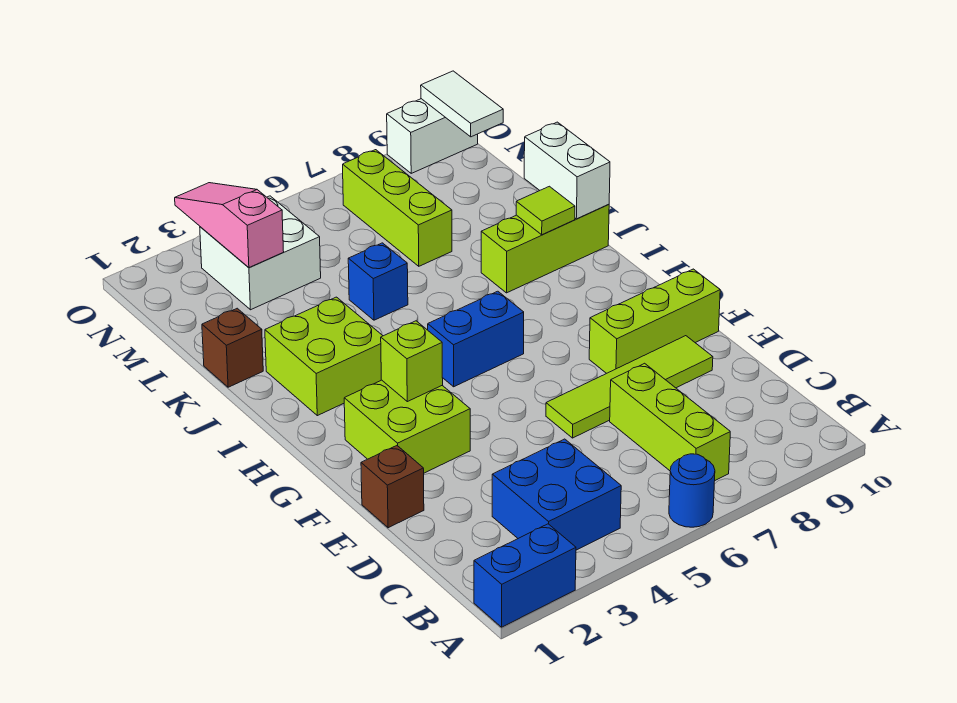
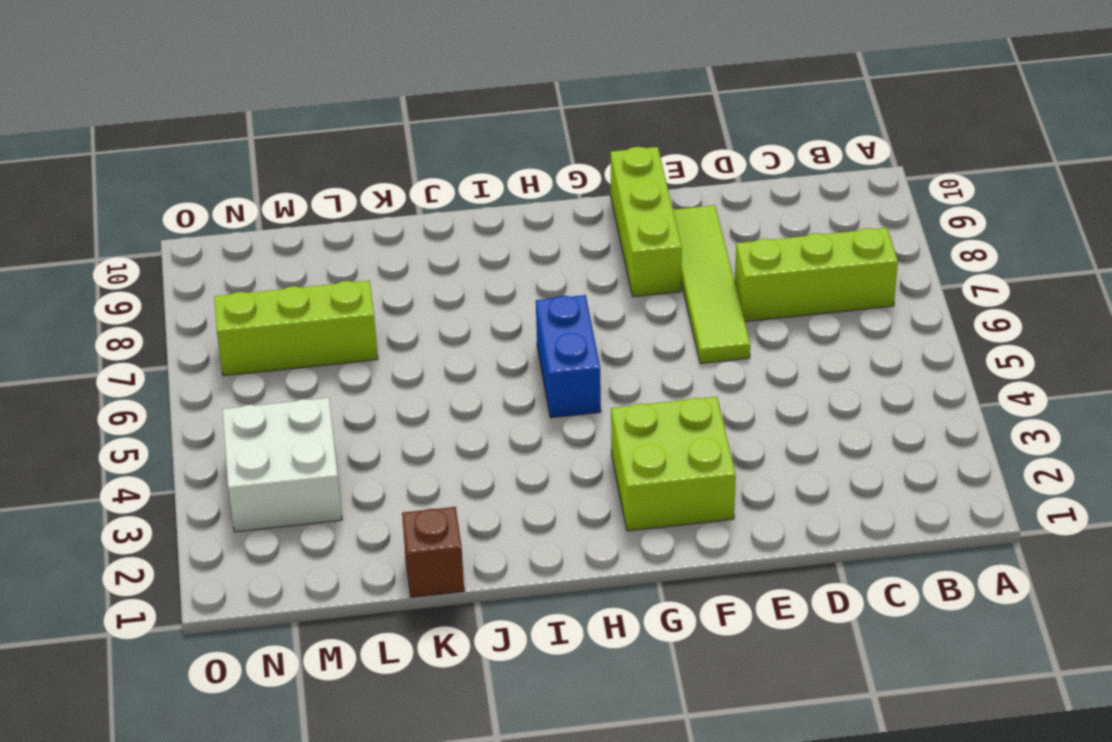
none -> blue 1x2 brick [474,524,576,627]
none -> blue 1x1 round brick [669,454,715,527]
none -> blue 2x2 brick [492,439,621,550]

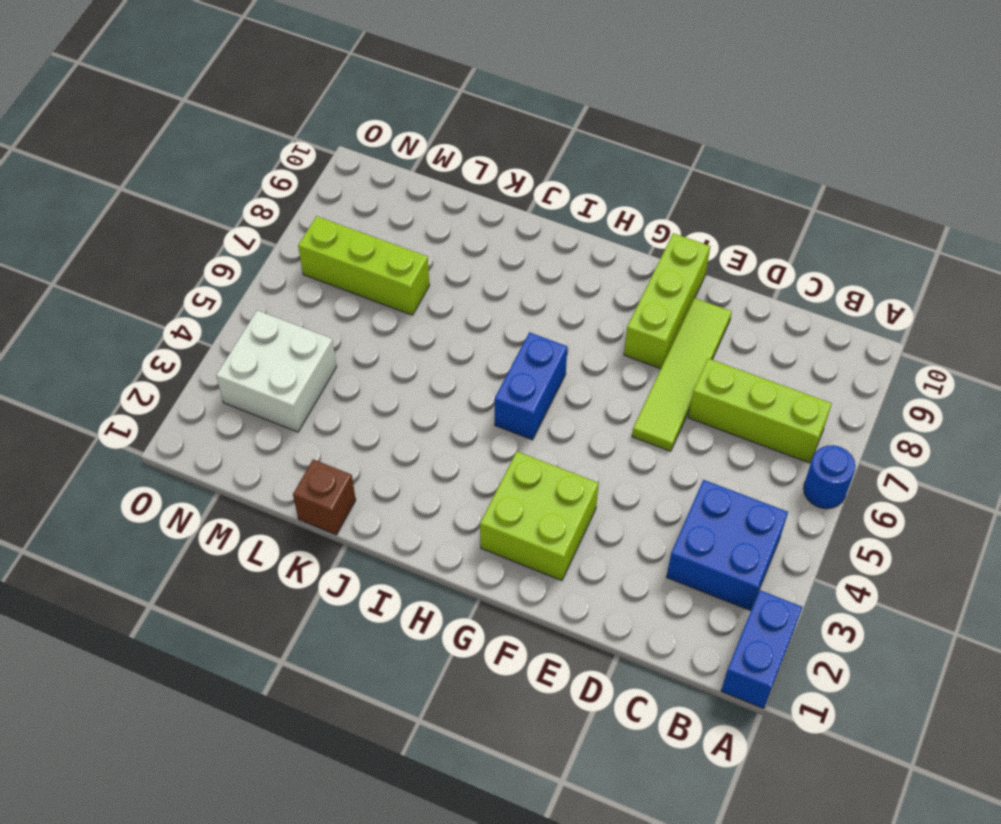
none -> brown 1x1 brick [361,446,424,528]
none -> lime 2x2 brick [265,297,383,416]
none -> lime 1x3 brick [481,205,609,293]

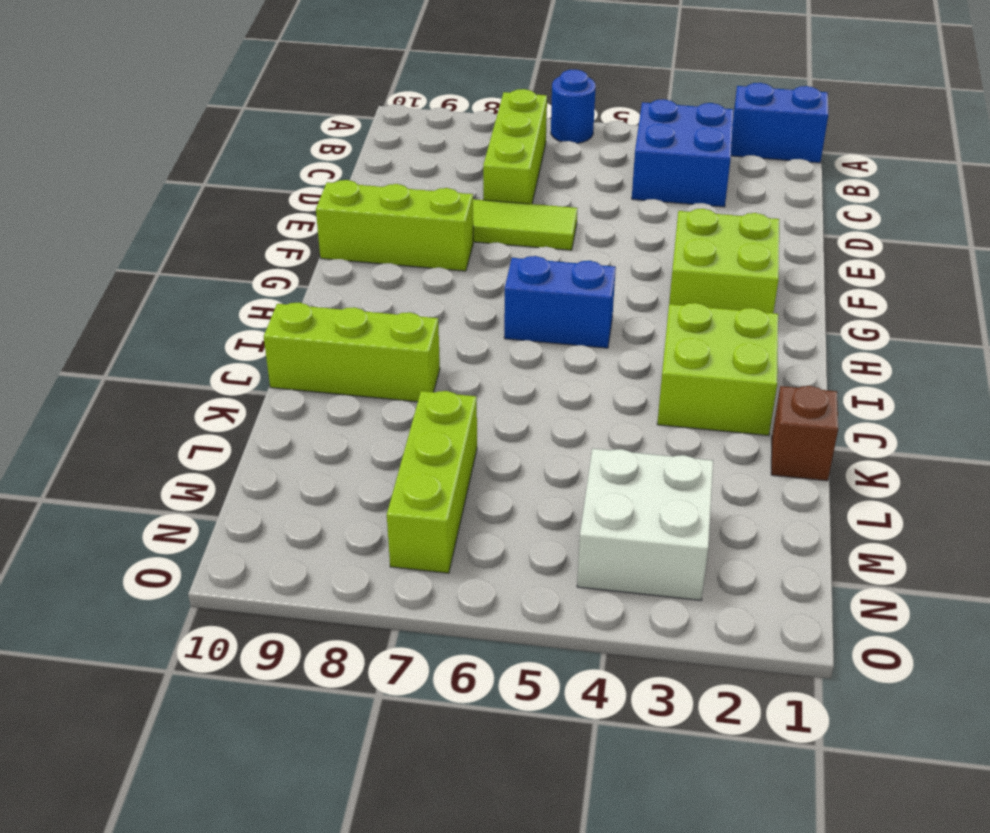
none -> brown 1x1 brick [361,446,424,528]
none -> blue 1x1 brick [348,243,408,320]
none -> white 1x2 brick [387,99,478,173]

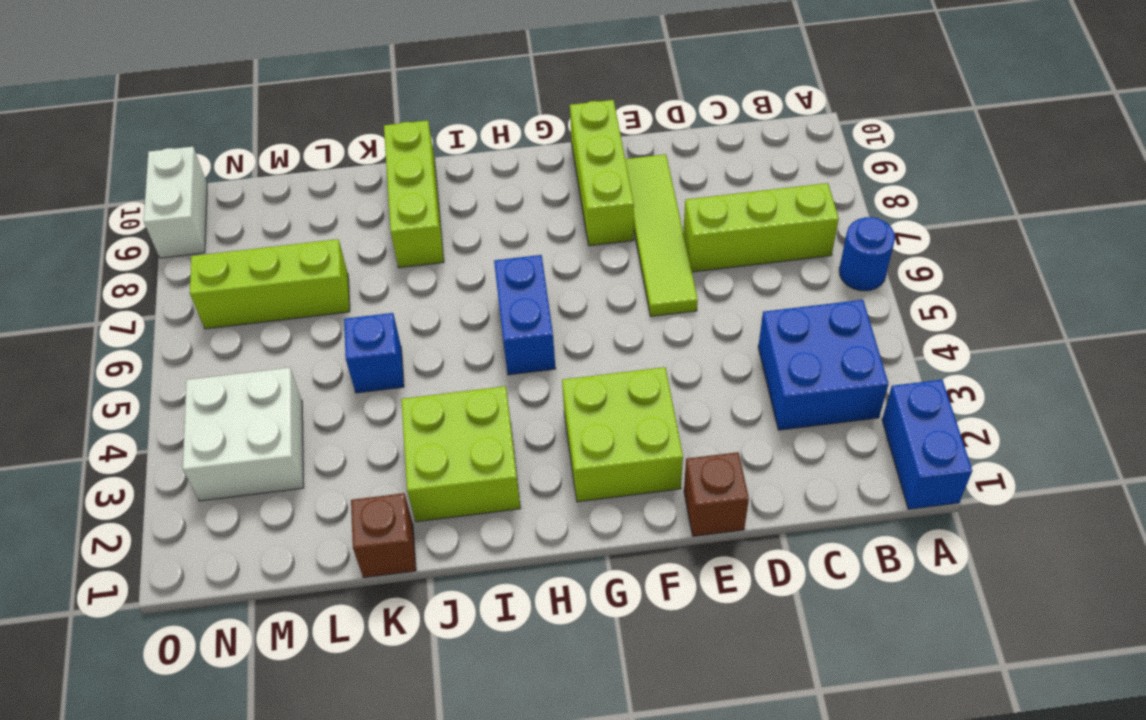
none -> lime 1x1 brick [381,321,443,402]
none -> lime 1x1 tile [516,186,575,235]
none -> white 1x2 brick [524,122,610,219]

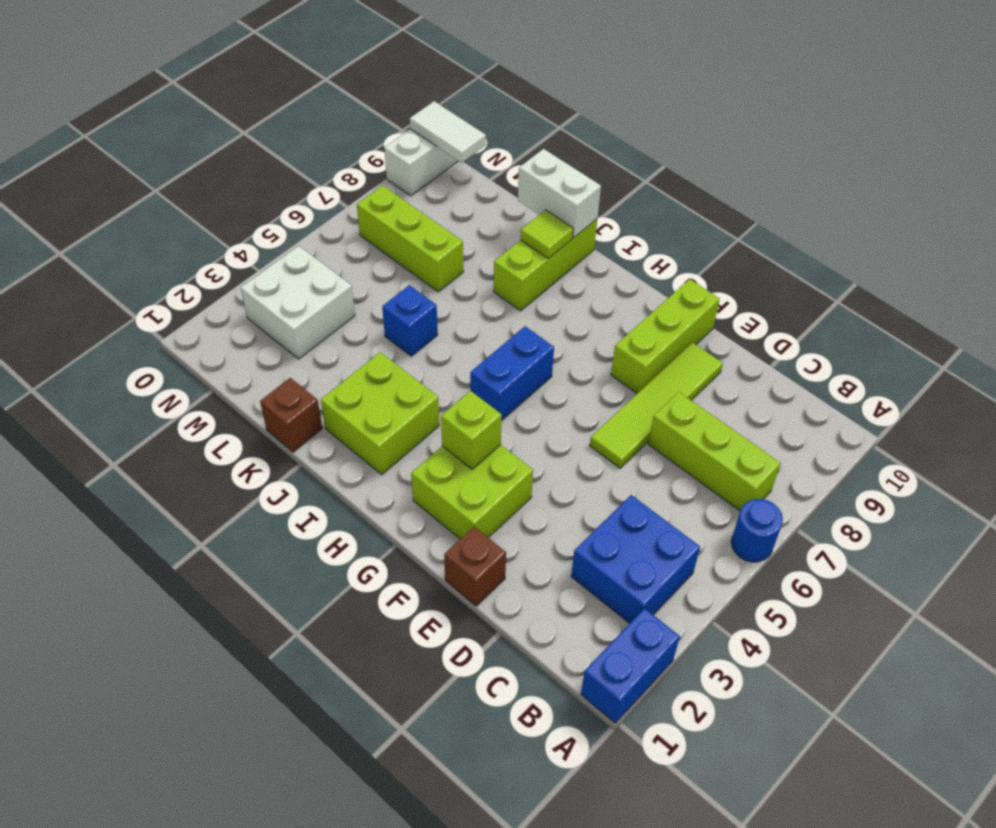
none -> pink 1x3 slope [175,183,284,267]

